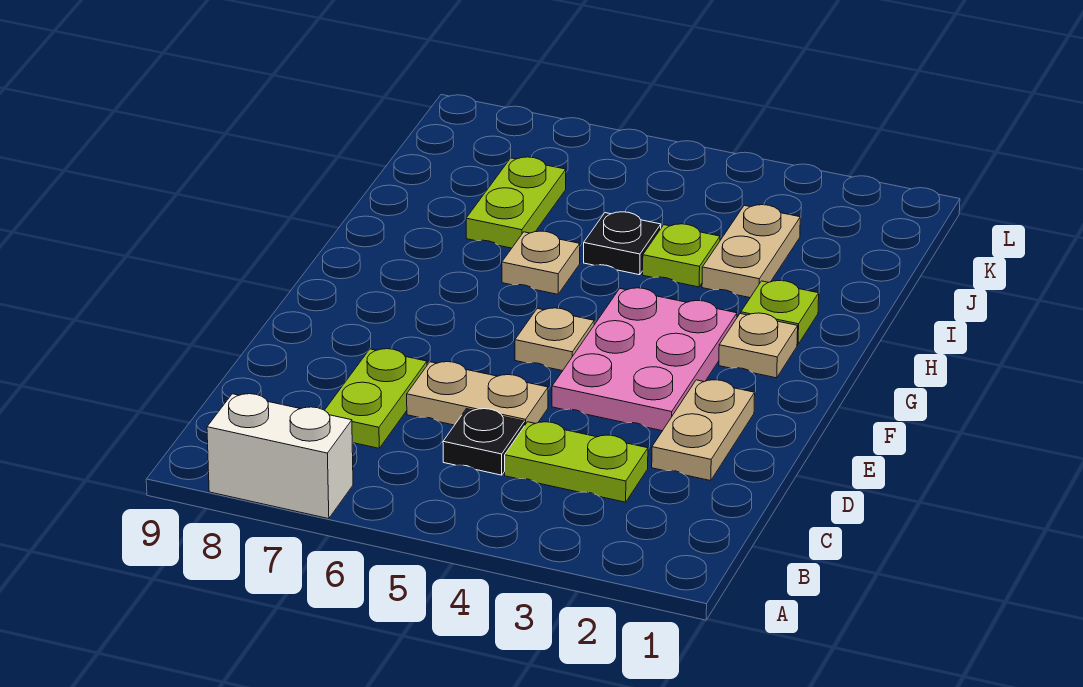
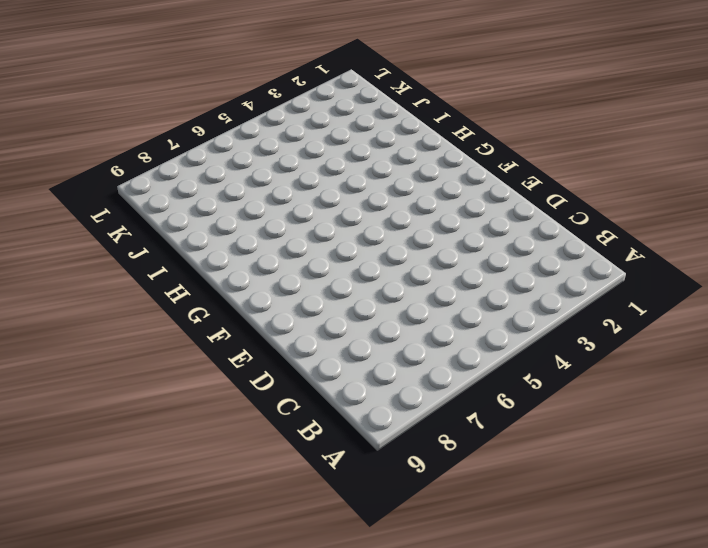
none -> white 1x2 brick [207,394,353,519]
none -> lime 1x2 plate [505,422,648,502]
none -> black 1x1 plate [443,409,525,475]

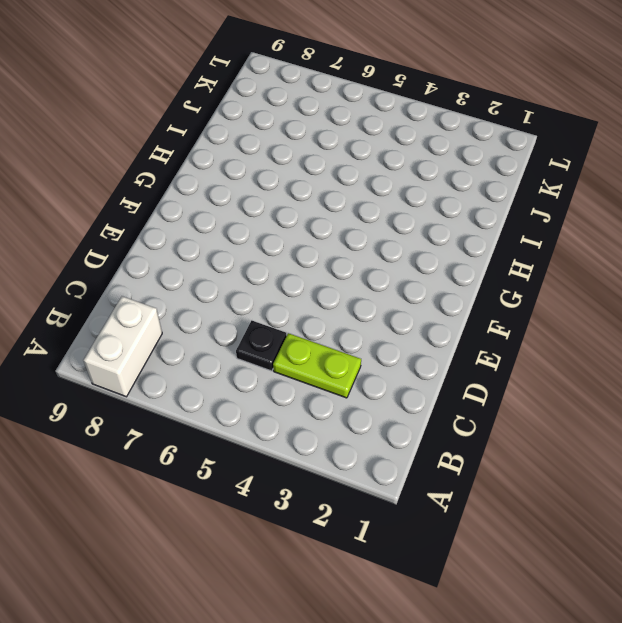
white 1x2 brick [83,296,162,397] -> white 1x2 brick turned to [207,394,353,519]
none -> lime 1x2 plate [325,349,427,448]
none -> tan 1x2 plate [652,380,755,481]
none -> tan 1x2 plate [407,362,548,425]

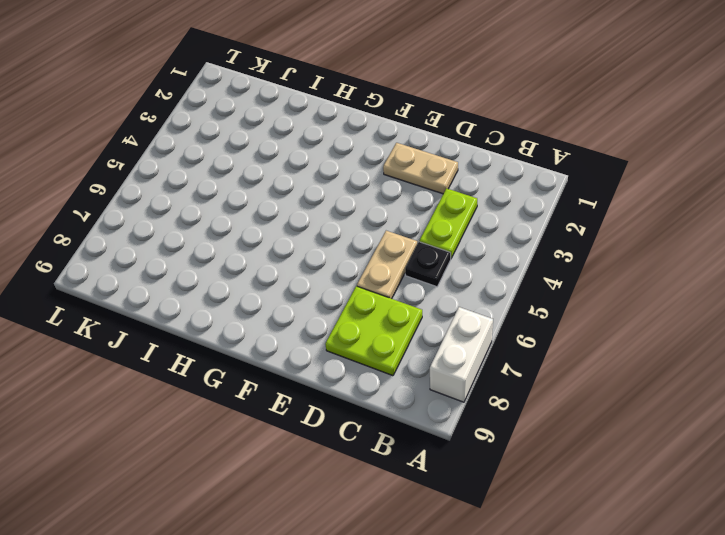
lime 2x2 plate [325,286,422,376] -> lime 1x2 plate [325,349,427,448]
none -> pink 2x3 plate [552,288,737,431]
none -> tan 1x1 plate [515,308,594,371]
none -> tan 1x1 plate [719,313,798,378]

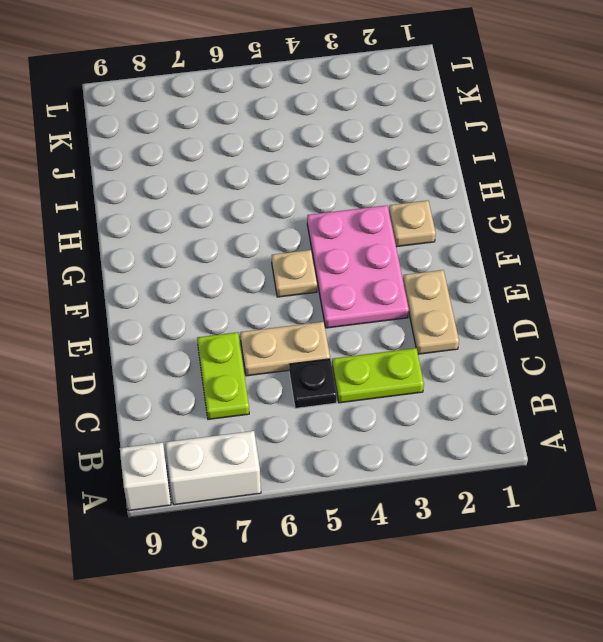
white 1x1 brick [120,443,171,511] -> none
none -> lime 1x1 plate [741,281,819,345]
none -> tan 1x1 plate [502,231,580,294]
none -> tan 1x2 plate [702,205,800,298]

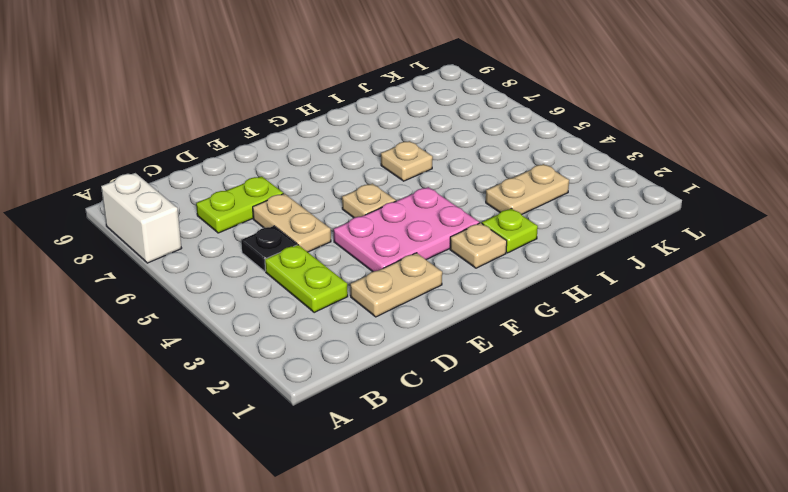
none -> lime 1x1 plate [643,224,720,287]
none -> black 1x1 plate [584,212,661,275]
none -> lime 1x2 plate [466,157,566,248]

